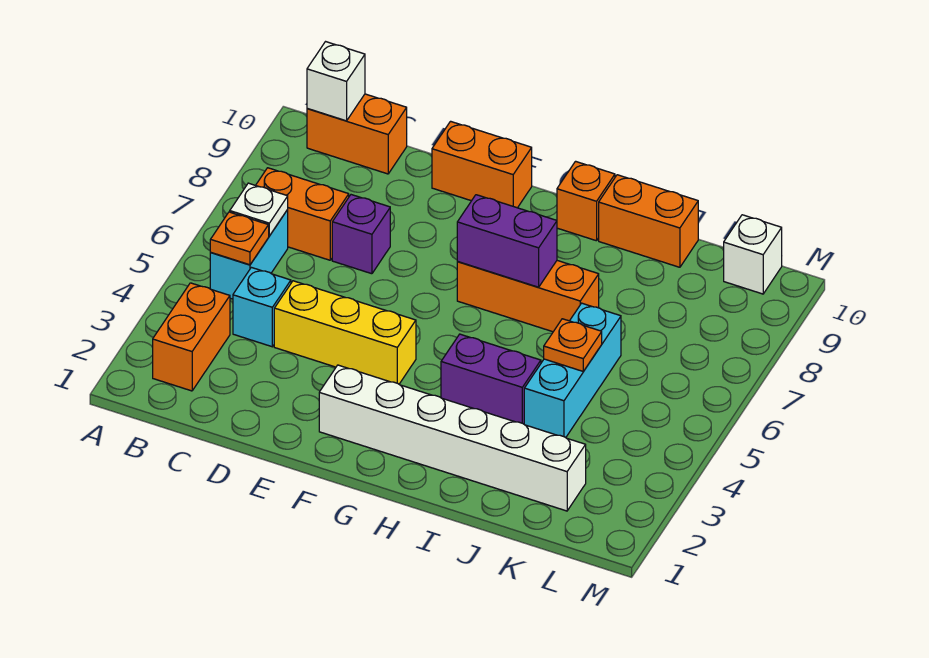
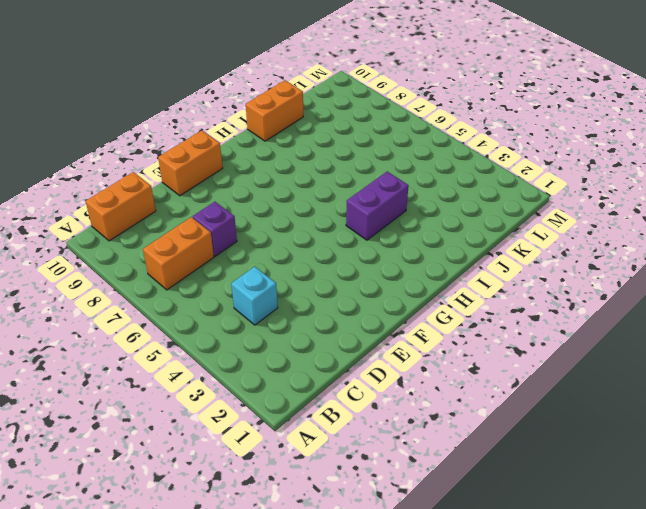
none -> orange 1x2 brick [153,283,230,391]
none -> cyan 1x2 brick [210,210,288,299]
none -> yellow 1x3 brick [274,281,416,384]

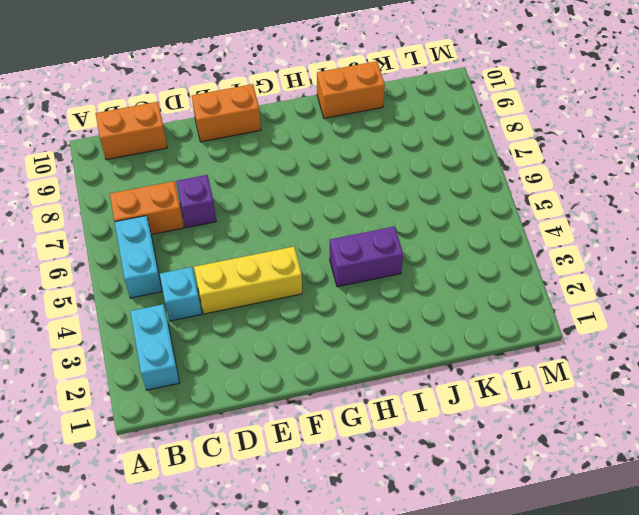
cyan 1x2 brick [130,304,179,390] -> orange 1x2 brick [153,283,230,391]
none -> white 1x6 brick [319,365,586,511]
none -> orange 1x3 brick [457,261,599,332]
none -> orange 1x1 brick [557,161,615,241]

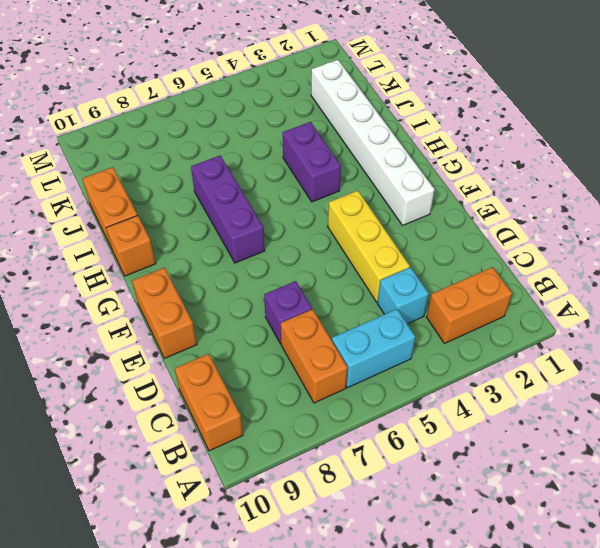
purple 1x3 brick [191,156,265,263] -> orange 1x3 brick [457,261,599,332]
none -> cyan 1x3 brick [524,303,621,438]
none -> white 1x1 brick [724,215,782,294]
none -> orange 1x1 plate [210,212,269,265]

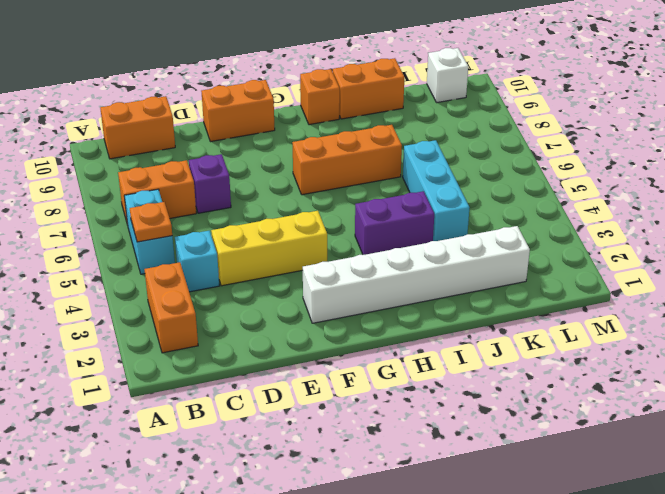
none -> white 1x1 plate [230,183,288,236]
none -> white 1x1 brick [307,42,365,121]
none -> purple 1x2 brick [457,195,557,287]

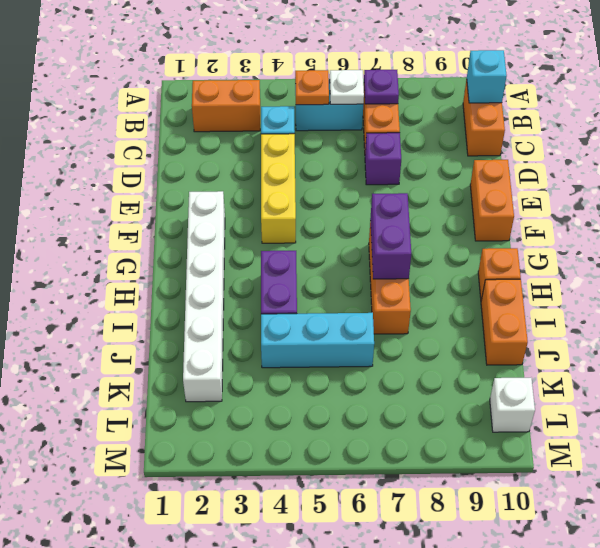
purple 1x1 plate [364,70,399,104] -> none
cyan 1x1 brick [467,50,507,103] -> white 1x1 brick [307,42,365,121]
none -> orange 1x1 plate [544,319,602,371]

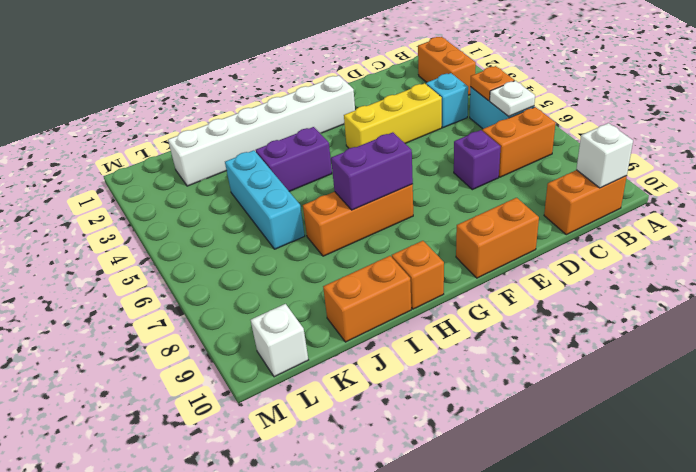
none -> orange 1x1 plate [544,319,602,371]

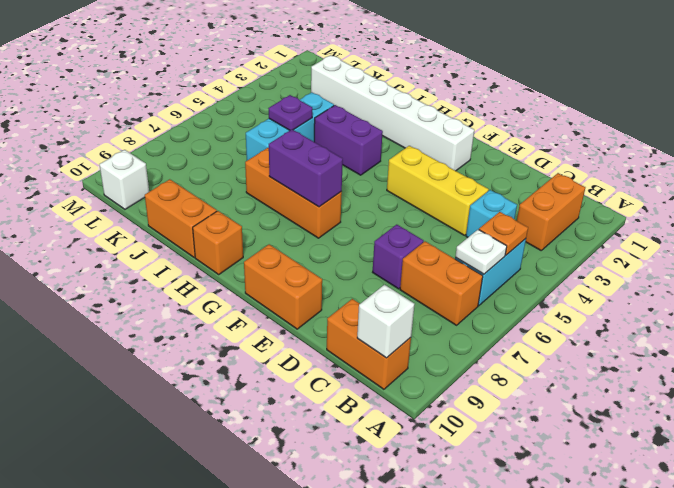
purple 1x1 plate [268,95,312,130] -> orange 1x1 plate [544,319,602,371]

